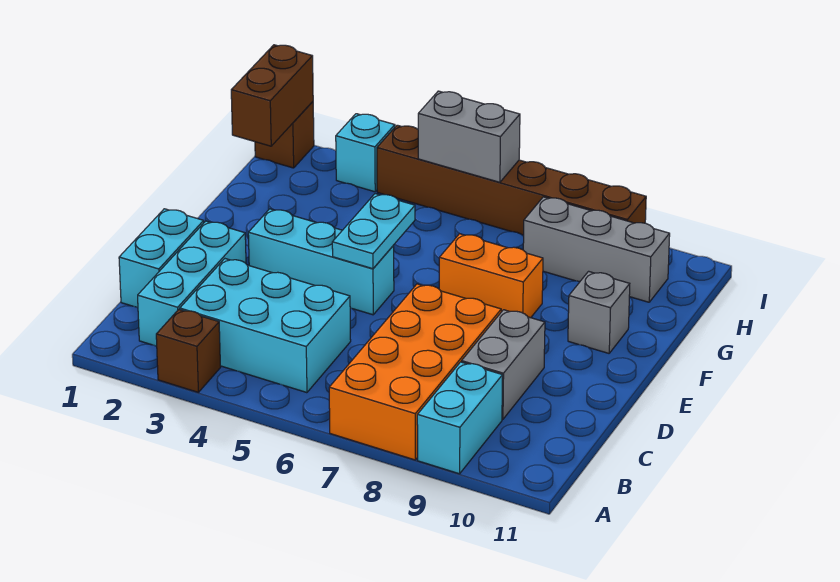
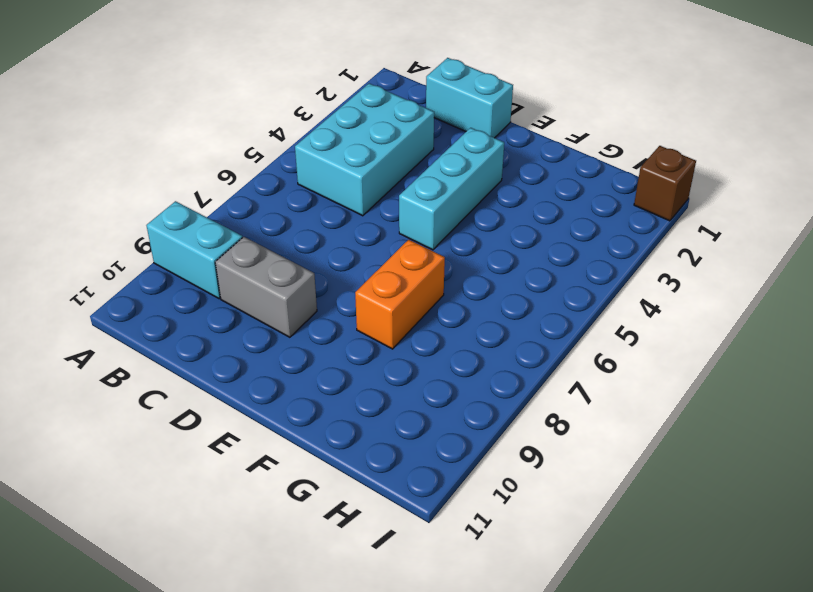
none -> brown 1x1 brick [156,310,221,392]
none -> orange 2x4 brick [329,284,501,460]
none -> cyan 1x3 brick [138,221,246,346]

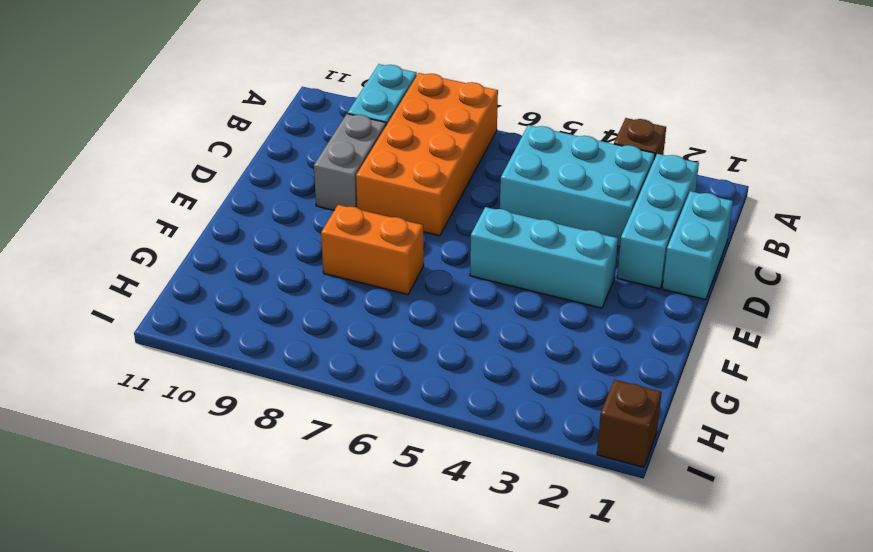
none -> grey 1x1 brick [568,271,630,353]
none -> grey 1x3 brick [523,197,670,302]
none -> cyan 1x1 brick [336,114,395,192]

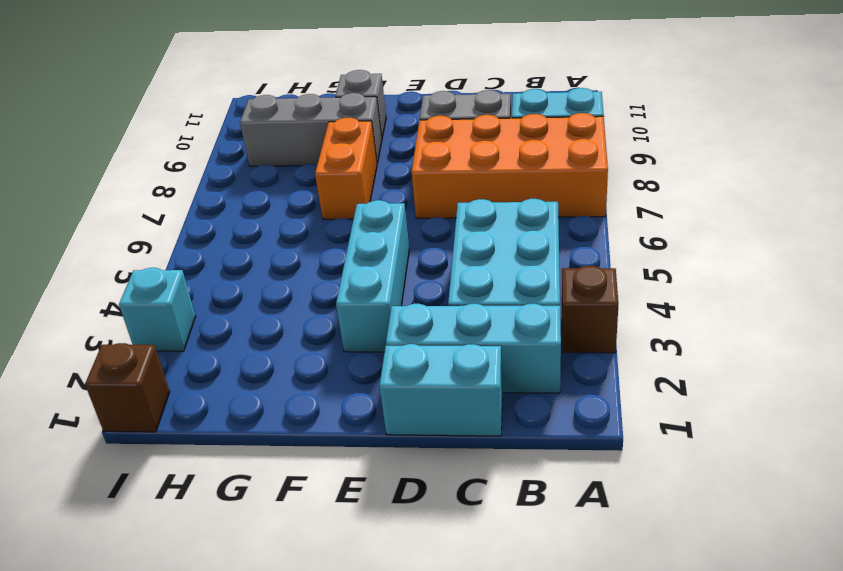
grey 1x3 brick [240,93,382,166] -> grey 1x3 brick turned to [523,197,670,302]
none -> brown 1x6 brick [377,125,646,235]
none -> cyan 1x2 plate [332,194,415,269]
none -> brown 1x2 brick [231,45,313,146]

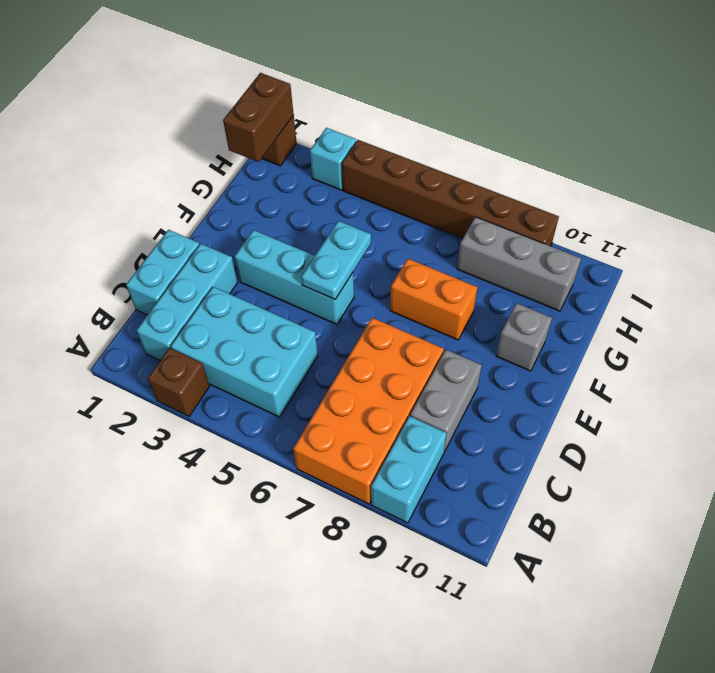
none -> grey 1x2 brick [418,91,520,182]

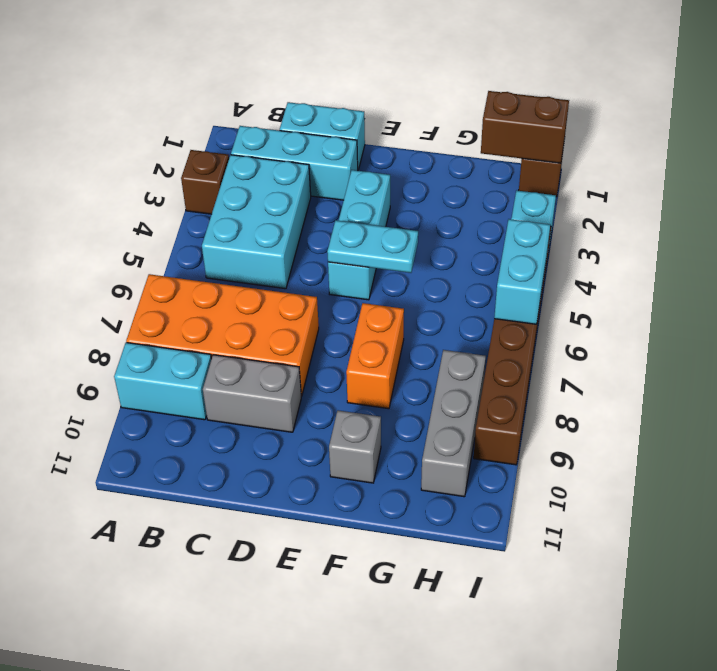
cyan 1x2 brick [494,219,550,324] -> grey 1x2 brick [418,91,520,182]

